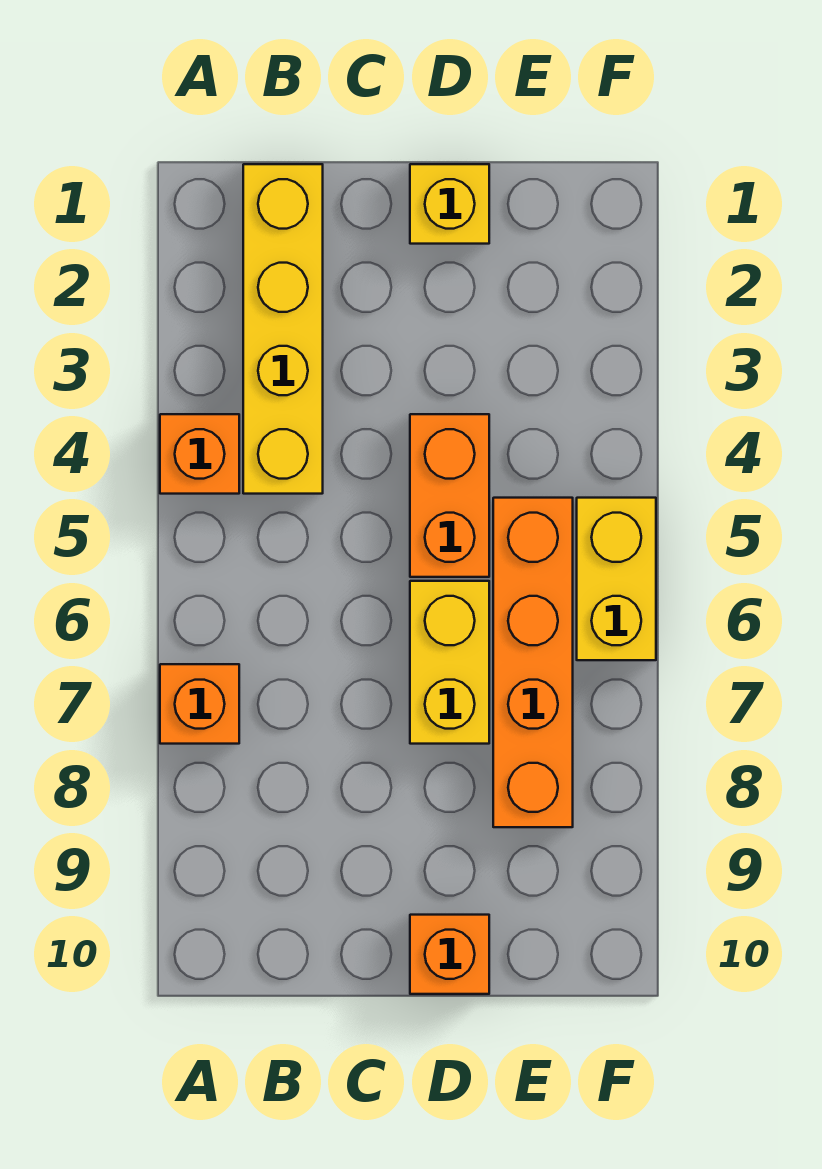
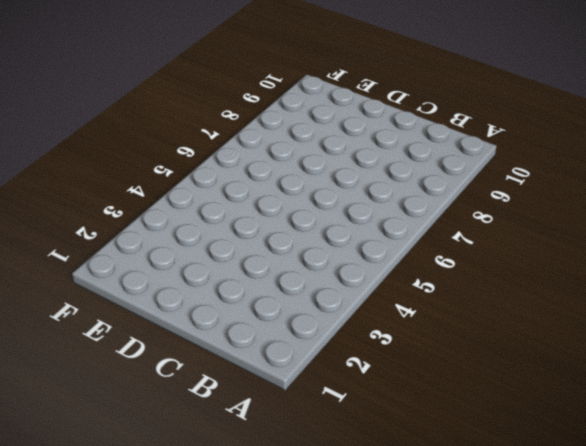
none -> orange 1x1 brick [160,414,239,494]
none -> orange 1x1 brick [160,664,239,744]

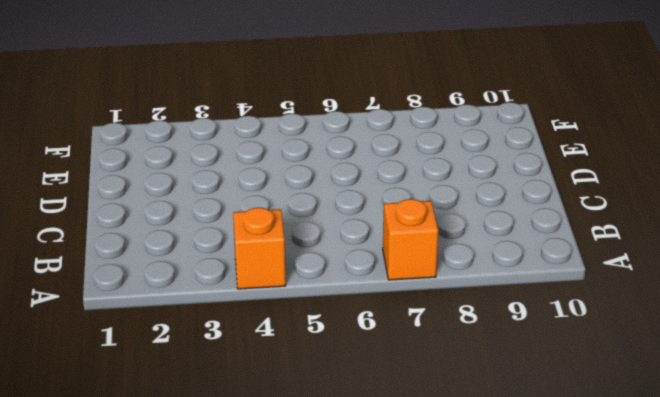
none -> yellow 1x4 brick [243,164,323,494]
none -> yellow 1x1 brick [410,164,489,244]

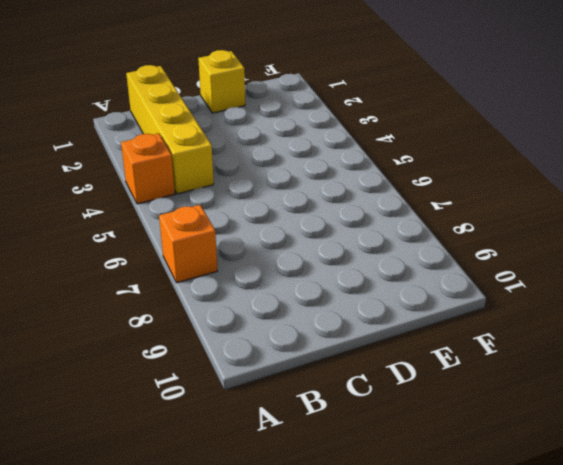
none -> orange 1x2 brick [410,414,489,577]
none -> yellow 1x2 brick [410,581,489,744]

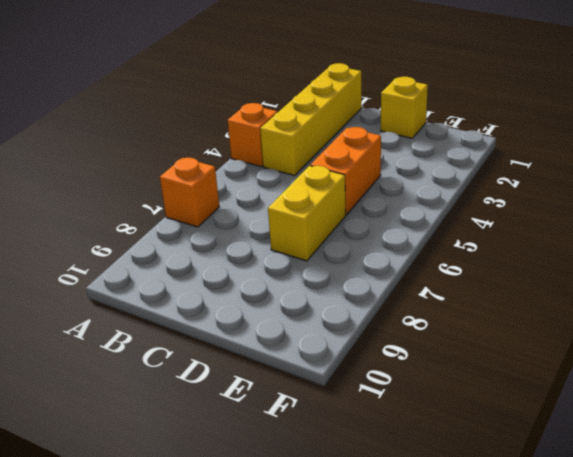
none -> orange 1x1 brick [410,915,489,994]
none -> orange 1x4 brick [493,498,573,827]

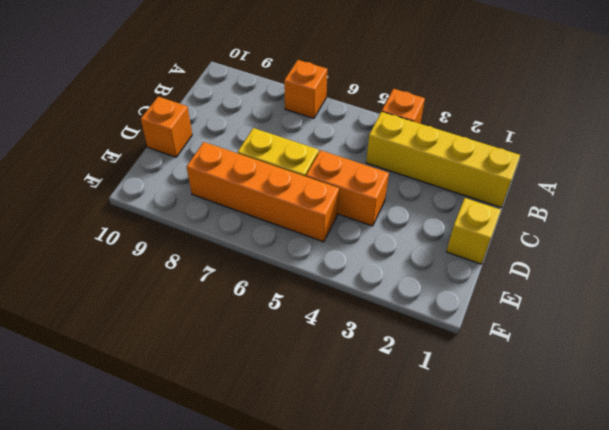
none -> yellow 1x2 brick [577,498,656,660]

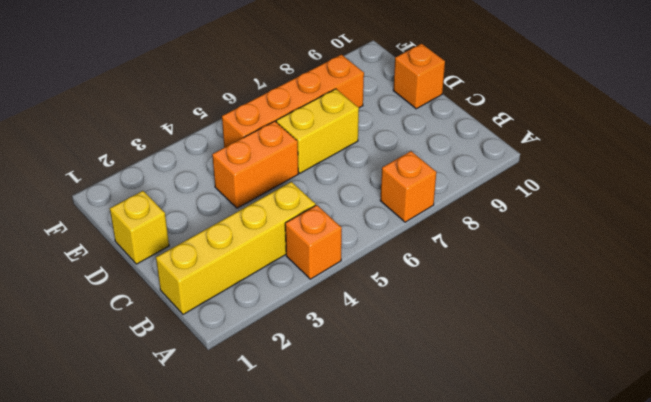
none -> yellow 1x2 brick [577,498,656,660]

